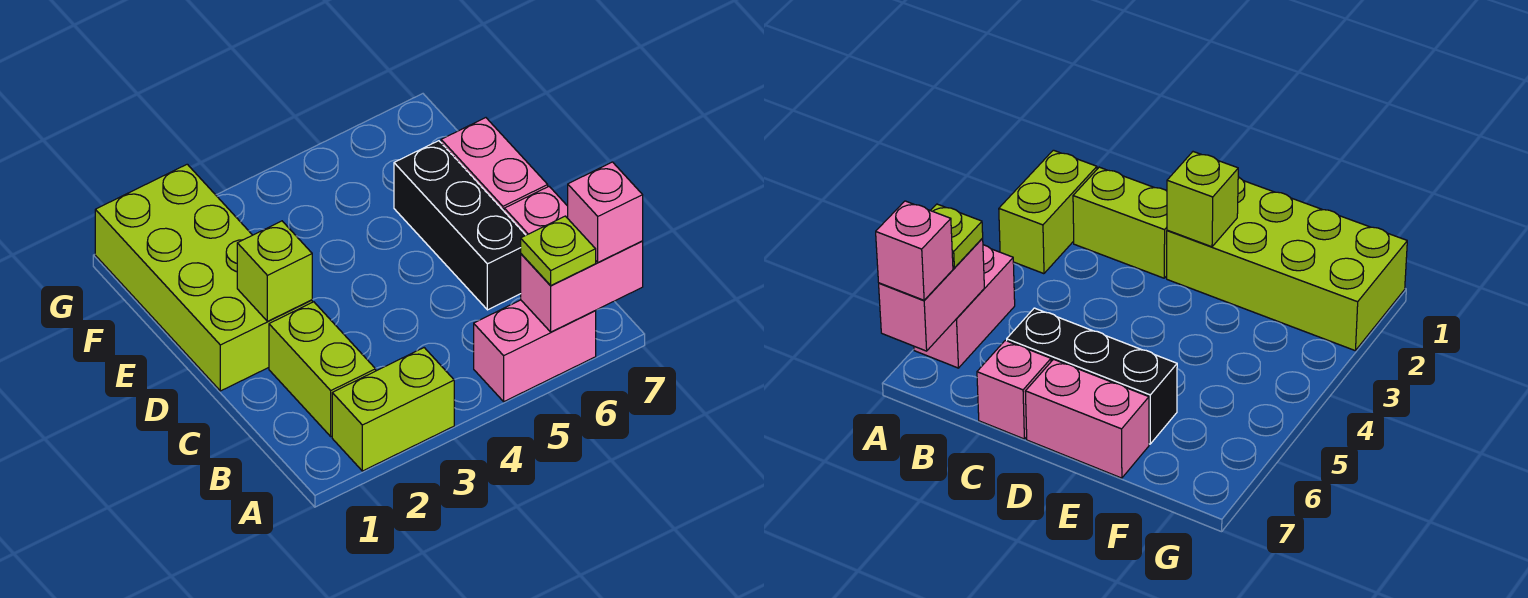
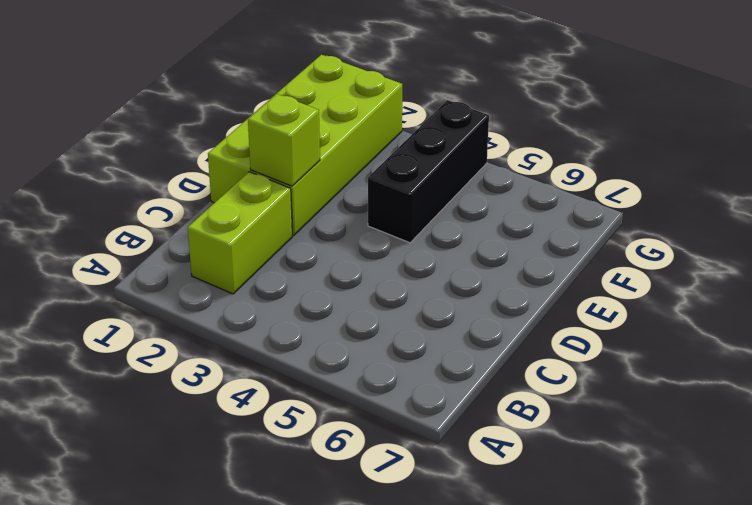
black 1x3 brick [368,100,489,243] -> black 1x3 brick moved to [394,141,526,310]
none -> lime 1x2 brick [332,348,454,471]
none -> pink 1x2 brick [474,300,596,401]

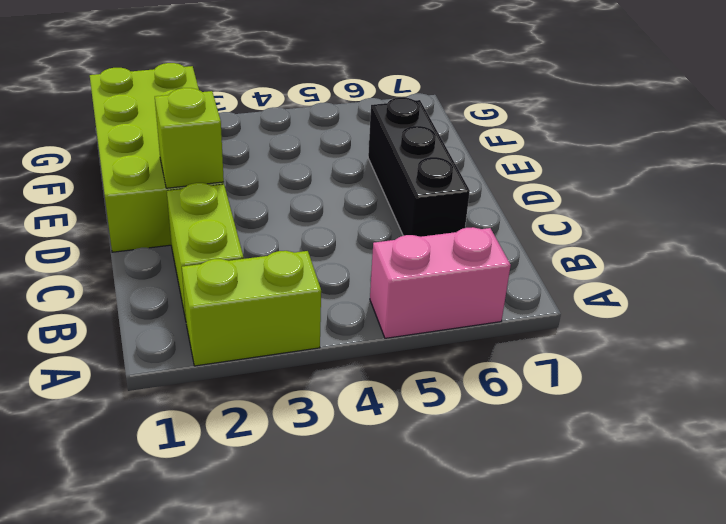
none -> pink 1x1 brick [504,187,568,235]
none -> pink 1x2 brick [441,118,548,211]

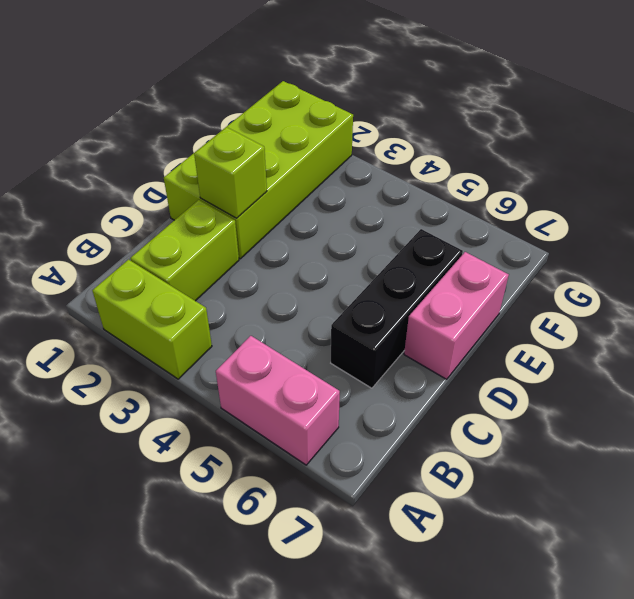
none -> pink 1x1 brick [504,187,568,235]
none -> pink 1x2 brick [521,241,643,332]

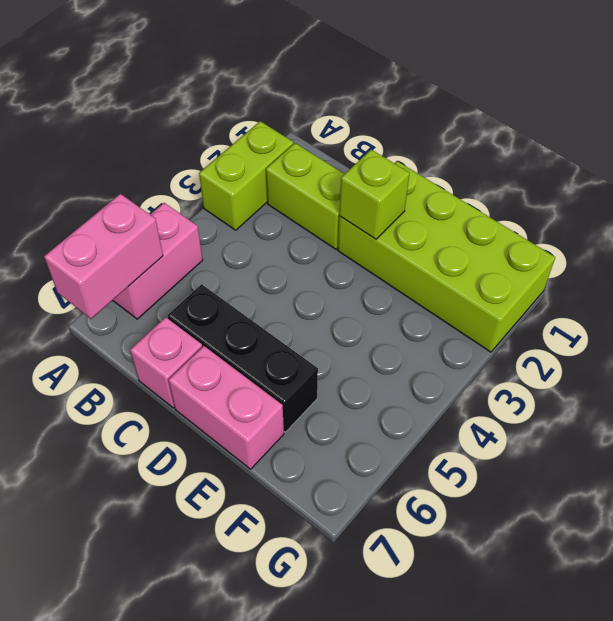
none -> lime 1x1 plate [521,216,596,286]
none -> pink 1x1 brick [568,162,643,263]

